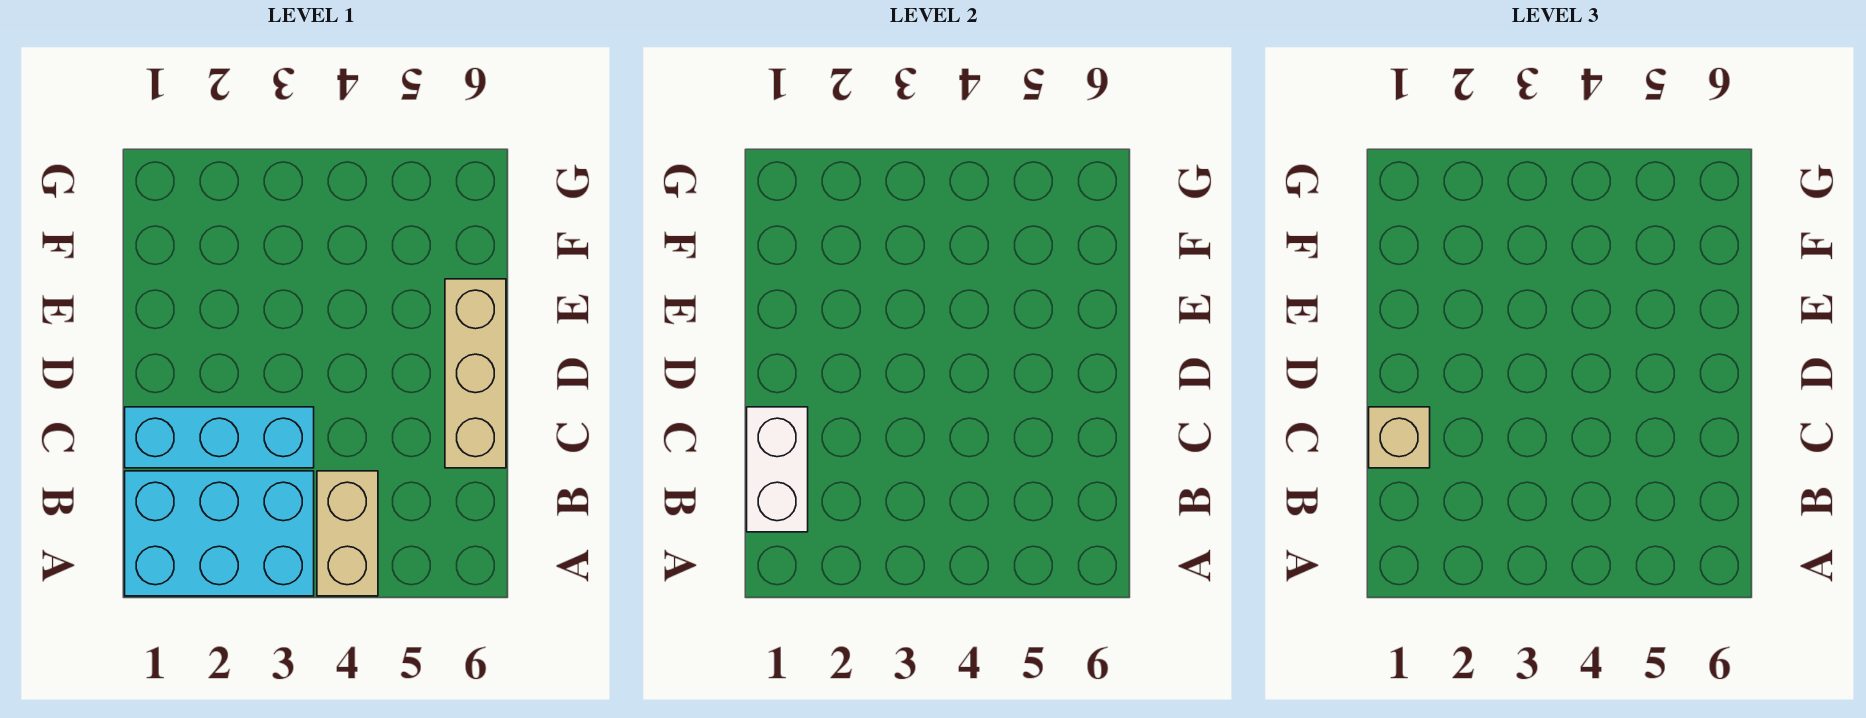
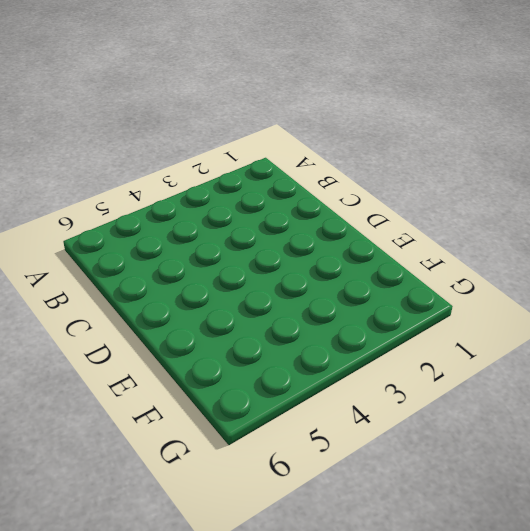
none -> cyan 2x3 brick [125,471,314,596]
none -> tan 1x2 brick [317,471,378,596]

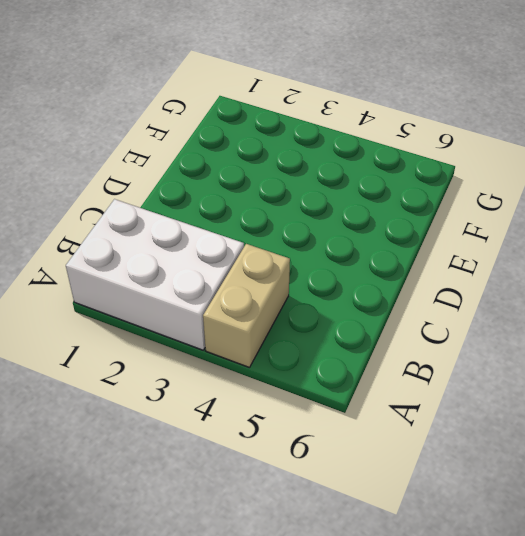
white 2x3 brick [66,199,244,350] -> cyan 2x3 brick [125,471,314,596]
none -> cyan 1x3 brick [125,407,314,468]
none -> tan 1x3 brick [445,279,506,468]

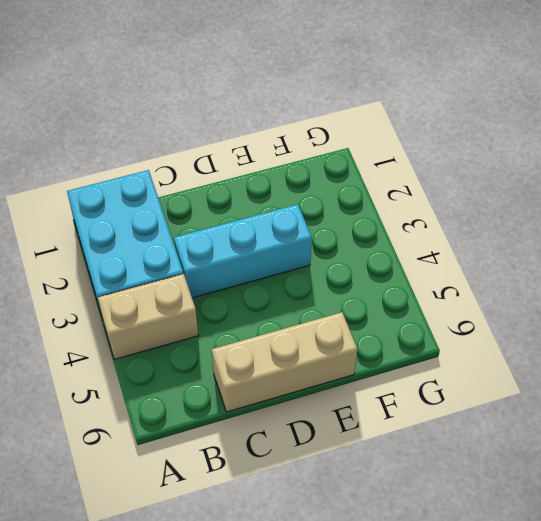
cyan 1x3 brick [174,204,312,298] -> cyan 1x3 brick turned to [125,407,314,468]
none -> white 1x2 brick [747,407,808,532]
none -> tan 1x1 brick [1369,407,1430,468]

